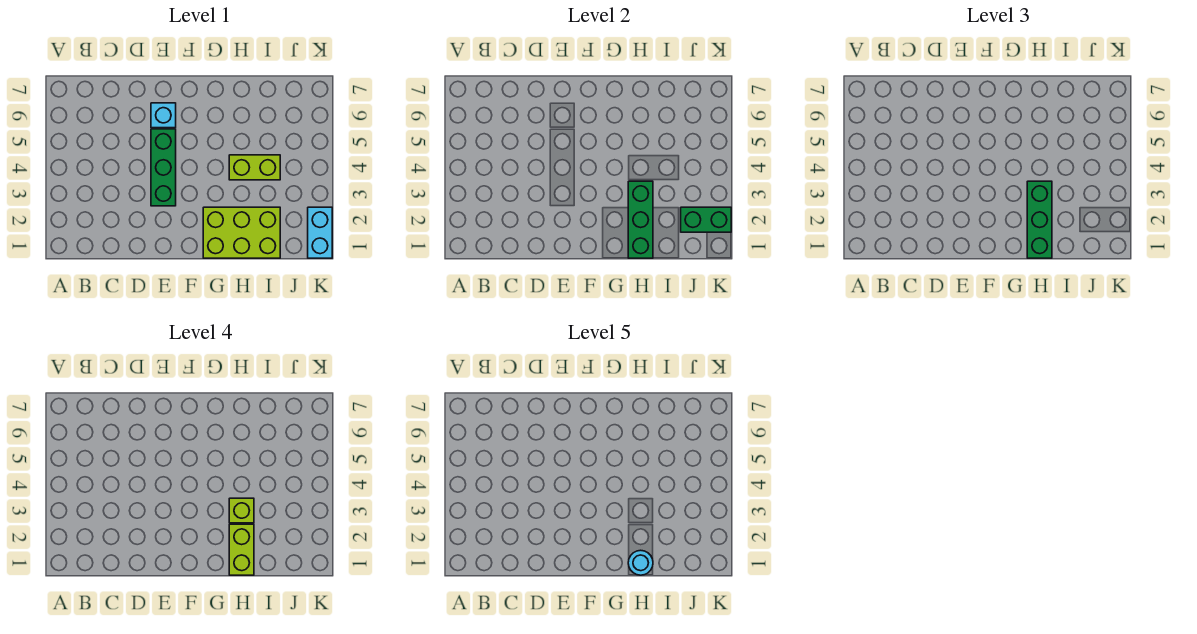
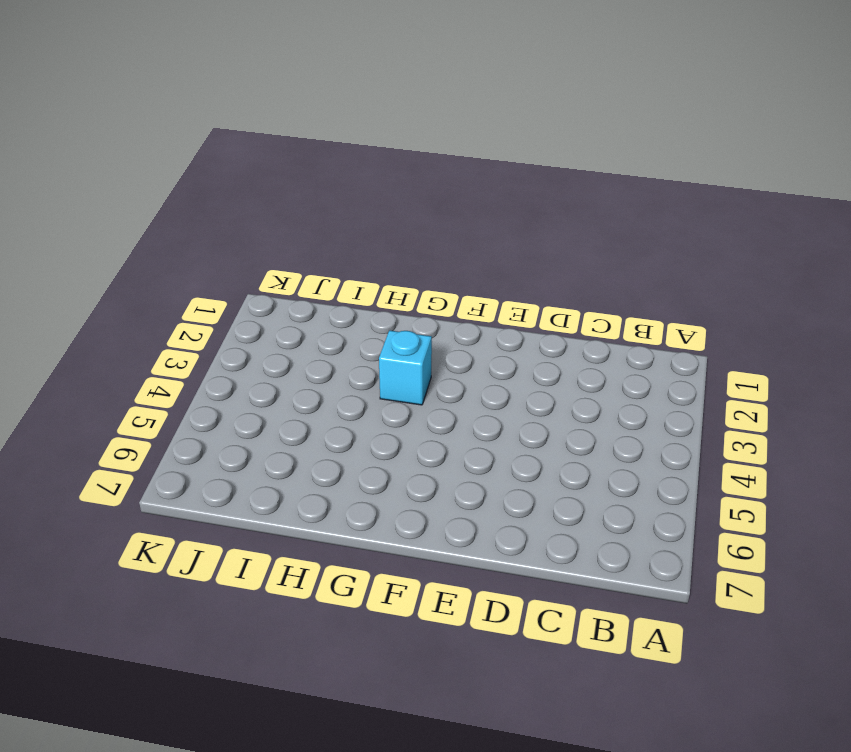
cyan 1x1 brick [379,330,432,405] -> cyan 1x1 brick moved to [151,103,176,128]
none -> green 1x3 brick [151,129,176,206]
none -> lime 2x3 brick [203,207,280,258]

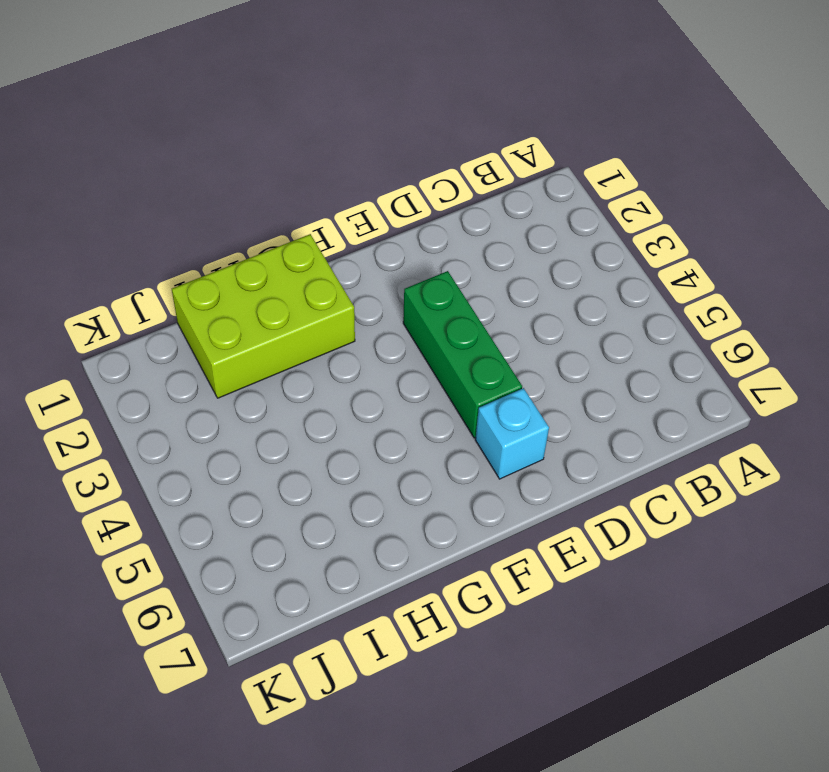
none -> lime 1x2 brick [229,155,280,180]
none -> cyan 1x2 brick [308,207,332,258]

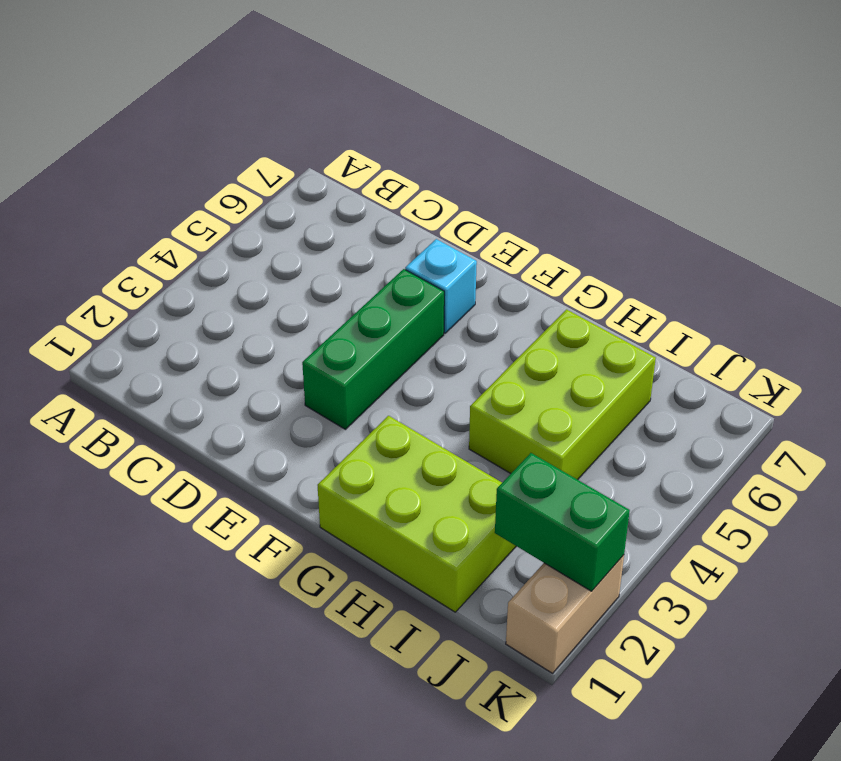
lime 2x3 brick [469,309,656,480] -> lime 1x2 brick [229,155,280,180]
tan 1x2 brick [506,555,624,673] -> cyan 1x2 brick [308,207,332,258]
none -> green 1x3 brick [628,181,653,258]
none -> green 1x3 brick [1027,181,1052,258]

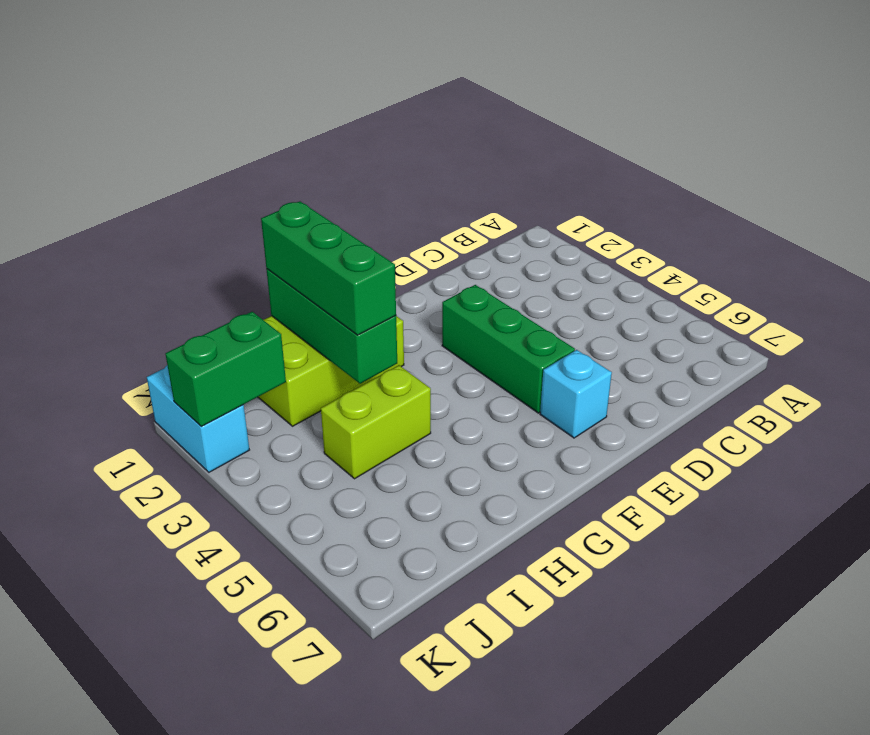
none -> lime 1x2 brick [229,524,254,575]
none -> lime 1x1 brick [229,498,254,523]

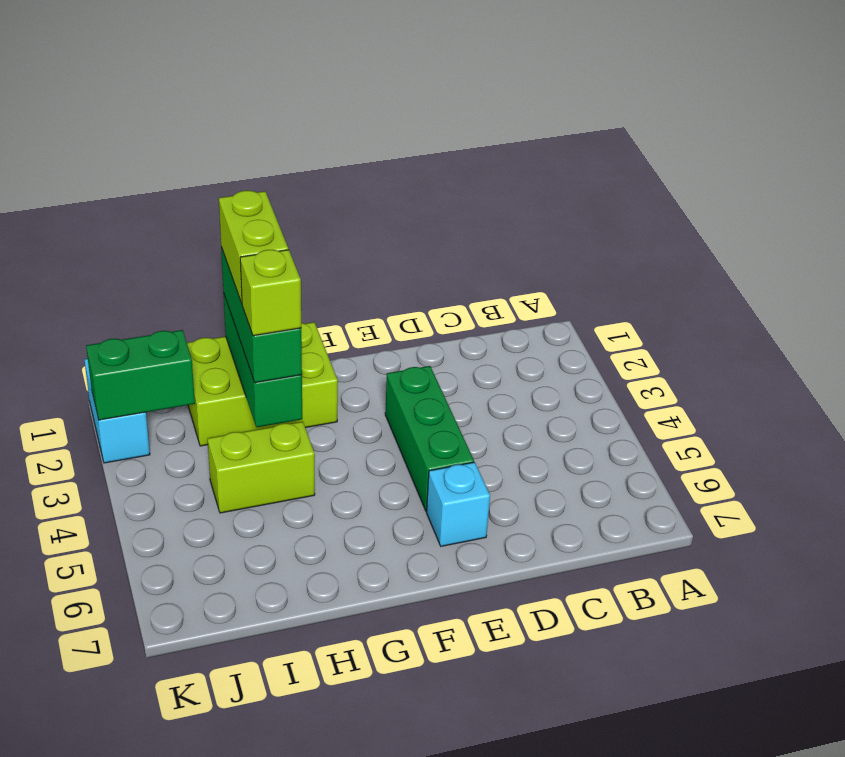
none -> cyan 1x1 round brick [628,550,653,575]

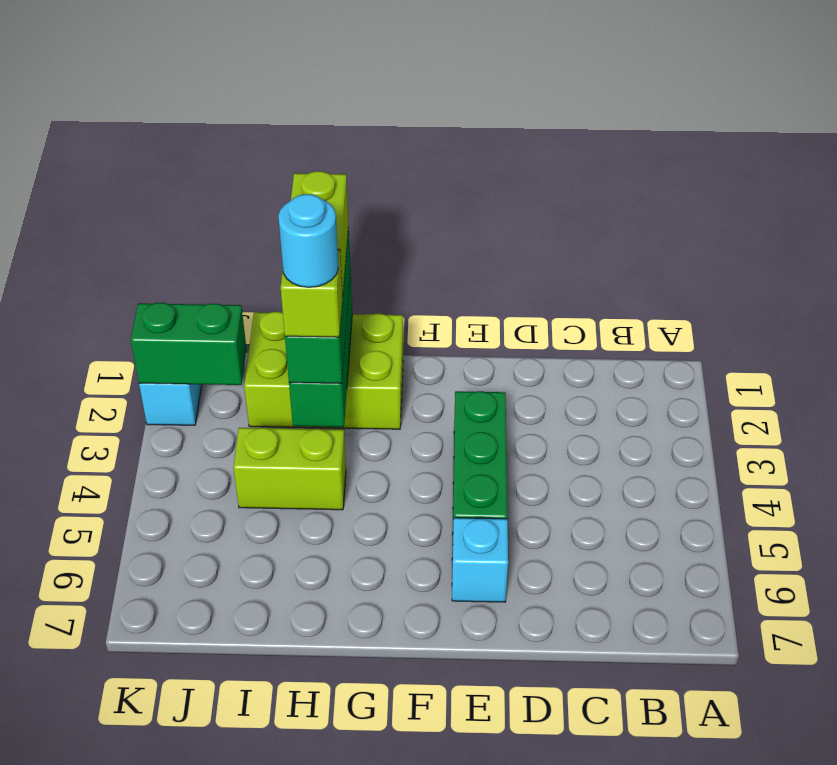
cyan 1x1 round brick [278,194,338,287] -> cyan 1x1 round brick moved to [628,550,653,575]

